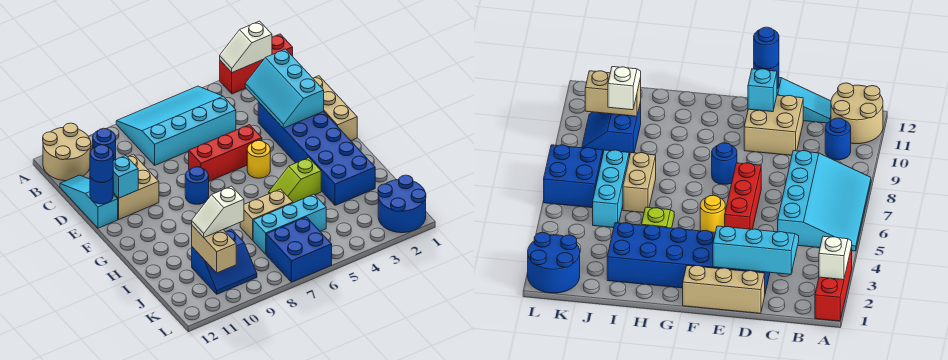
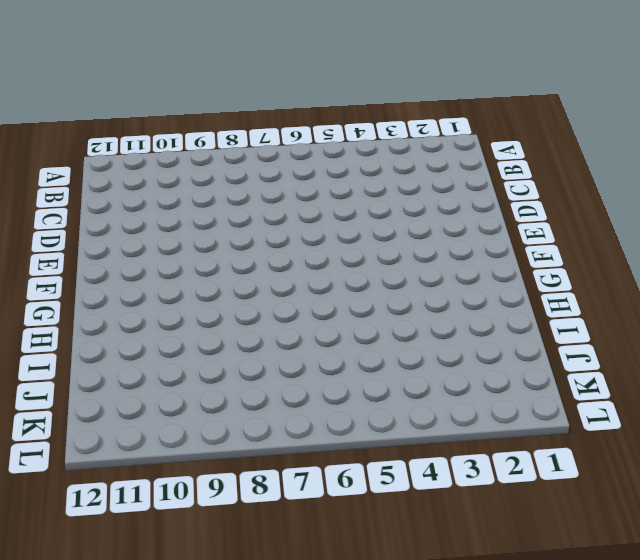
none -> red 1x3 brick [220,34,293,94]
none -> cyan 3x4 slope [116,86,236,165]
none -> tan 2x2 round brick [43,123,91,181]

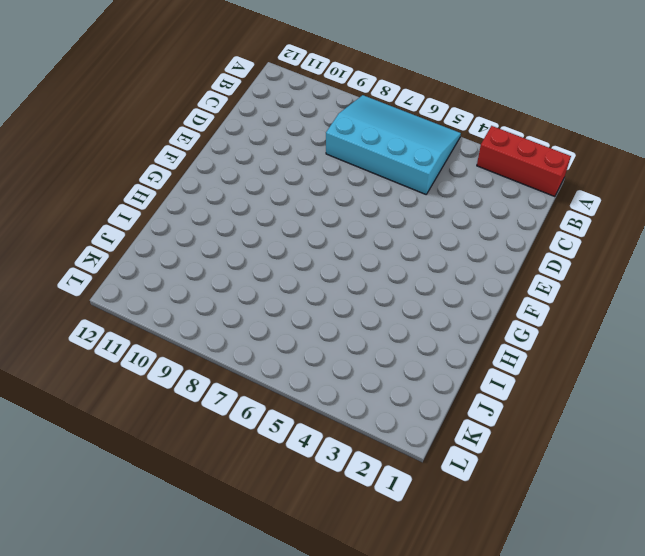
none -> tan 2x2 round brick [43,123,91,181]
none -> blue 1x1 round brick [93,128,116,161]
none -> cyan 1x3 slope [60,175,118,228]

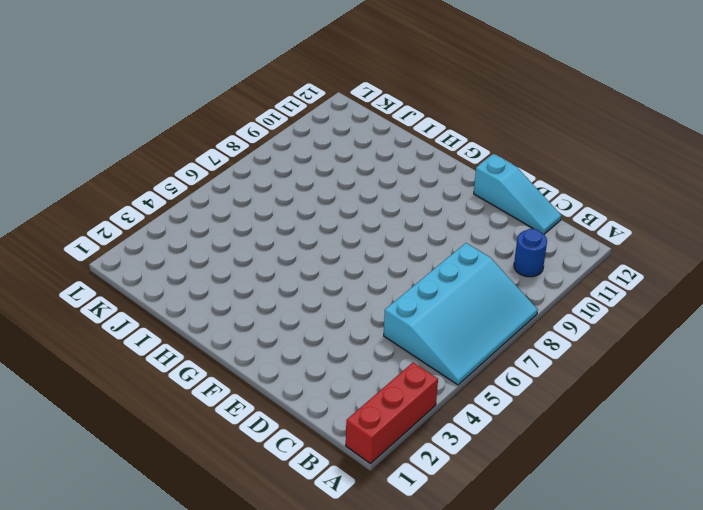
none -> tan 2x2 round brick [43,123,91,181]
none -> tan 1x3 brick [313,76,357,141]
none -> blue 2x6 brick [258,102,375,205]

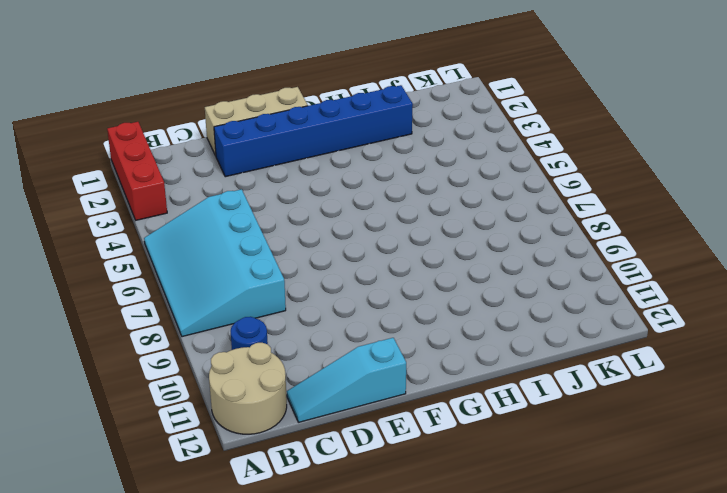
blue 1x6 brick [214,85,413,177] -> blue 2x6 brick [258,102,375,205]
none -> tan 2x2 brick [113,154,159,219]
none -> red 1x3 brick [189,125,262,181]
none -> yellow 1x1 round brick [247,141,270,178]

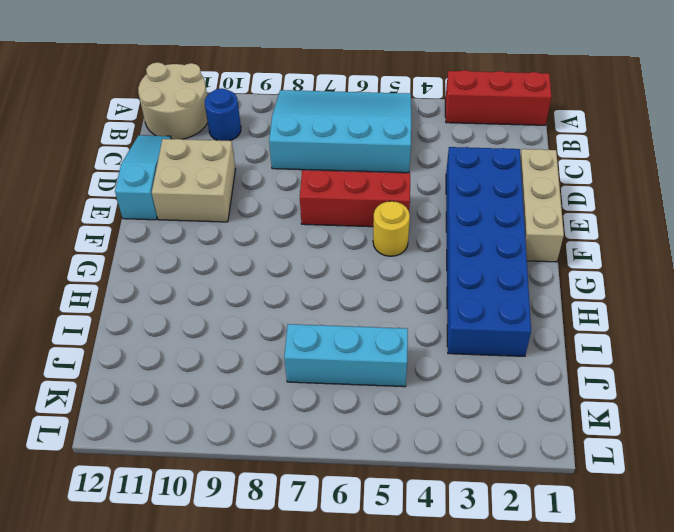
none -> blue 1x1 round brick [185,167,209,204]
none -> lime 1x2 slope [269,158,321,203]
none -> tan 1x2 brick [240,189,293,240]

